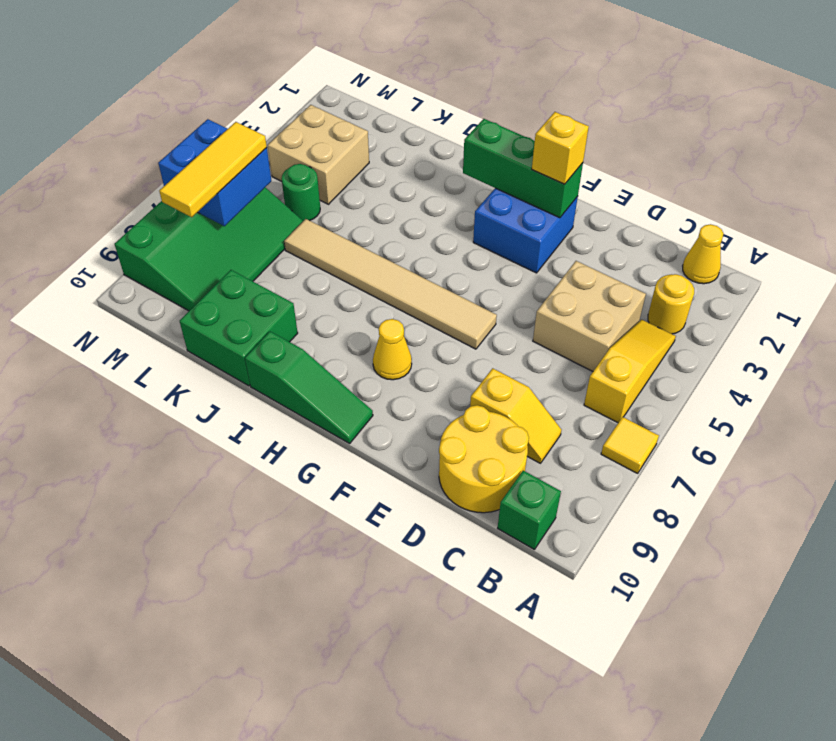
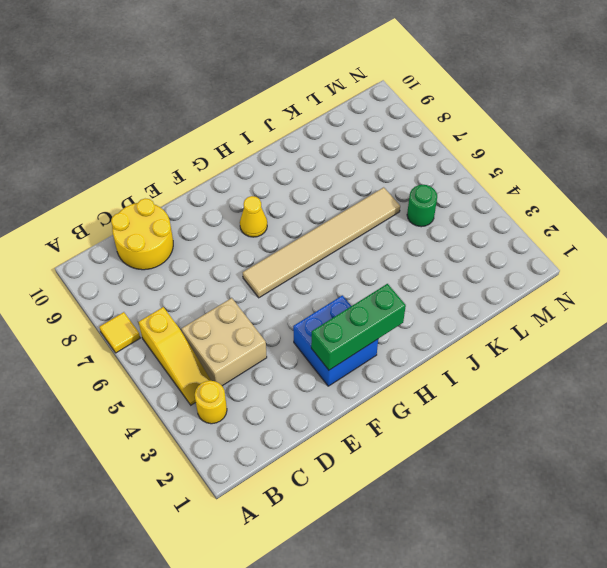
none -> yellow 1x1 cone [683,224,724,284]
none -> green 1x1 brick [498,471,561,549]
none -> yellow 1x2 slope [470,368,561,463]

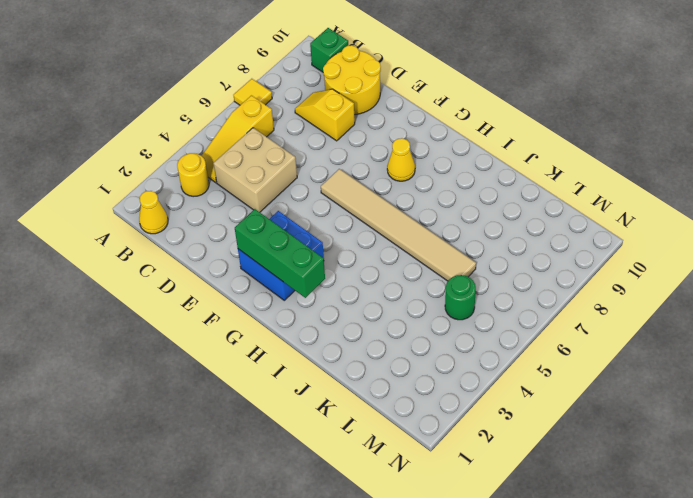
none -> green 1x3 slope [245,331,373,444]
none -> green 2x2 brick [180,270,298,386]
none -> tan 2x2 brick [268,105,369,204]

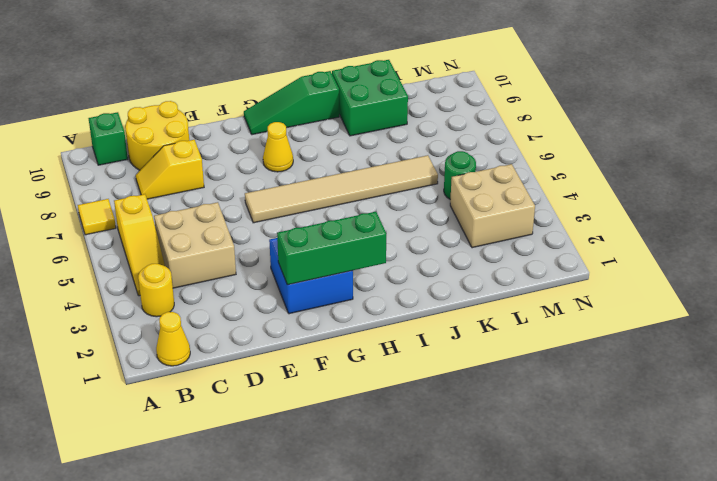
none -> green 3x4 slope [115,187,303,311]
none -> blue 2x2 brick [158,119,271,226]
none -> yellow 1x1 brick [532,112,589,184]

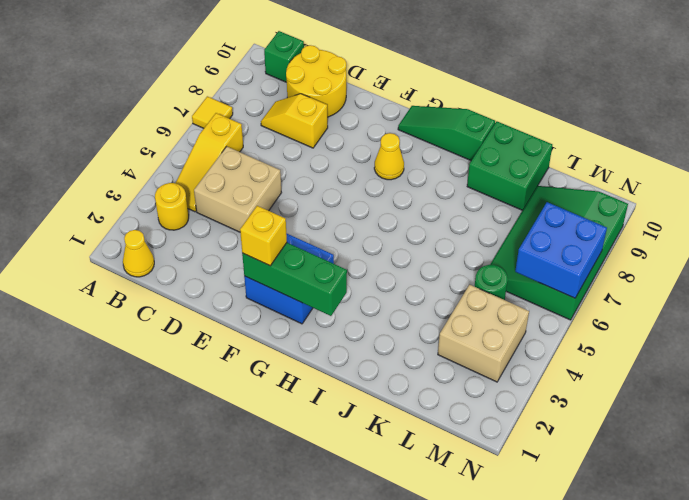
none -> tan 1x6 tile [284,219,497,349]
none -> yellow 1x3 tile [159,122,267,217]

